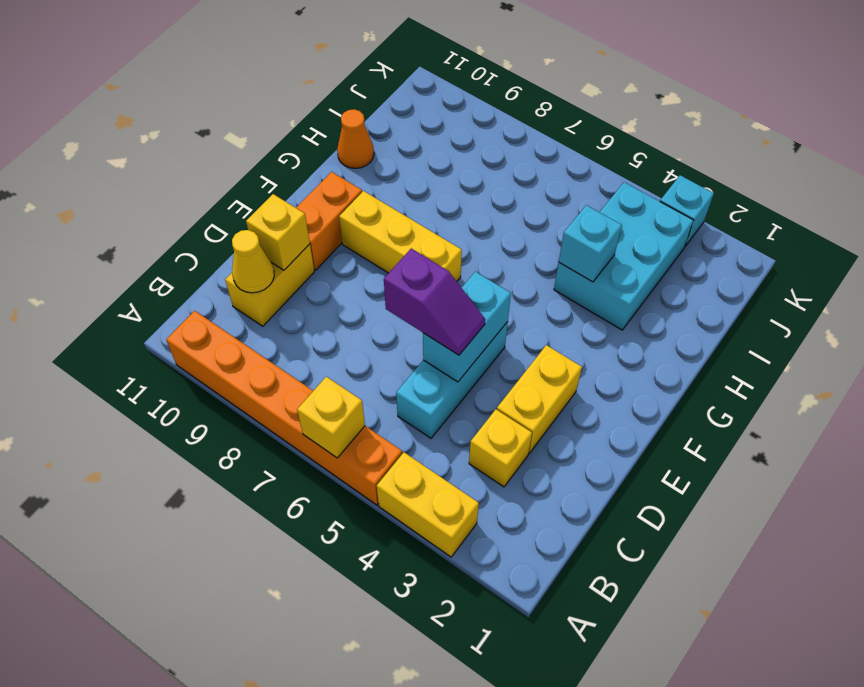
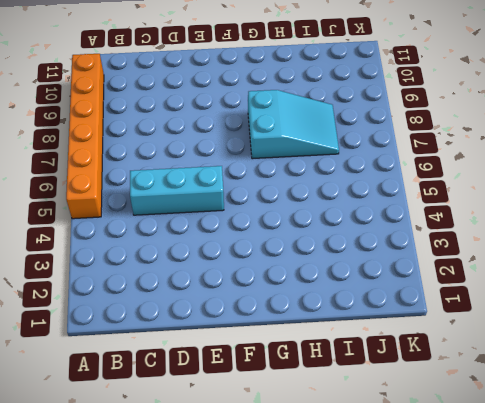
cyan 2x3 slope [248,90,339,159] -> none
none -> yellow 1x2 brick [377,452,479,557]
none -> yellow 1x1 brick [469,409,532,487]
none -> yellow 1x2 brick [225,244,314,326]

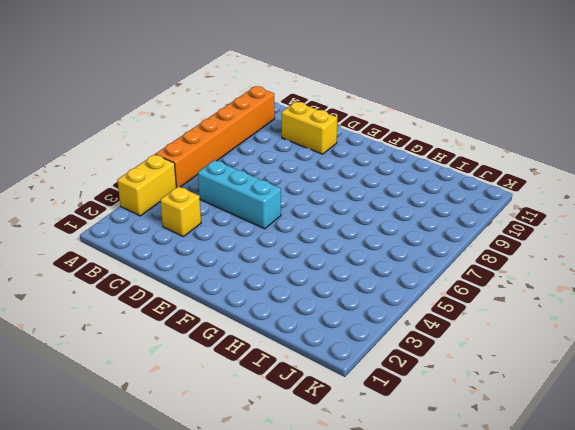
none -> yellow 1x2 brick [497,345,582,453]
none -> orange 1x2 brick [296,172,362,270]
none -> yellow 1x3 brick [339,191,462,281]

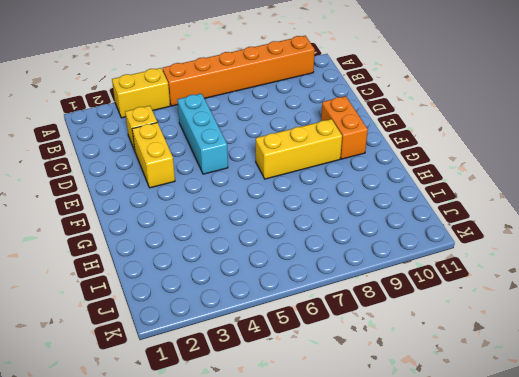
none -> yellow 1x2 brick [225,244,314,326]
none -> cyan 2x3 brick [554,182,693,330]
none -> orange 1x1 cone [337,109,374,168]

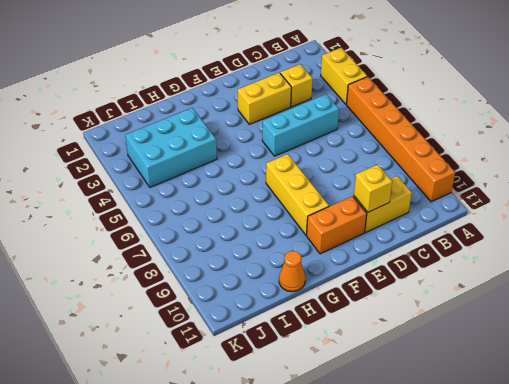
none -> cyan 1x1 brick [660,175,714,246]
none -> yellow 1x1 brick [297,377,365,458]
none -> yellow 1x1 cone [232,230,274,293]

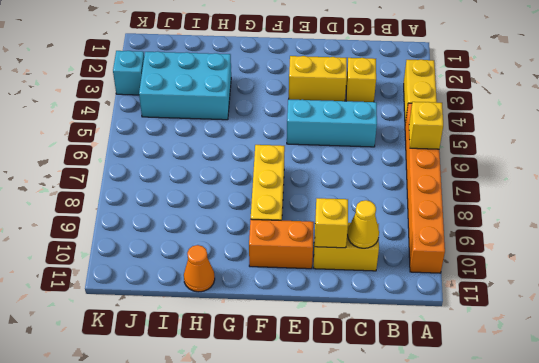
none -> cyan 1x2 brick [423,272,511,382]
none -> cyan 1x1 brick [559,205,622,282]
none -> purple 1x2 slope [384,249,485,355]

